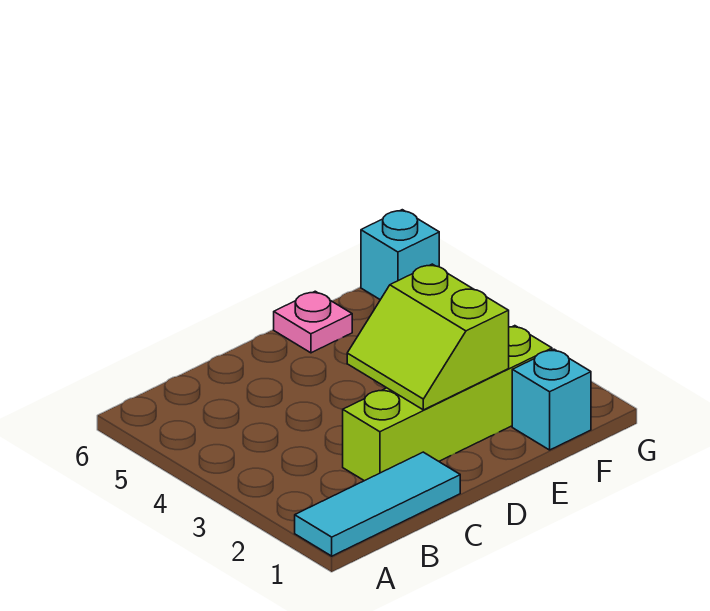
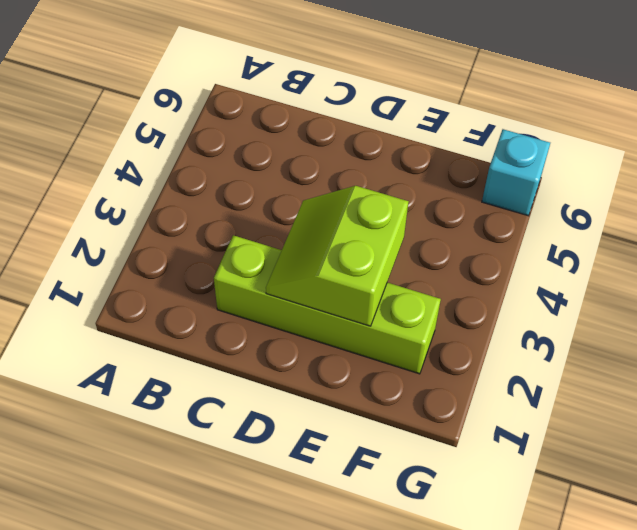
none -> cyan 1x3 tile [295,452,460,556]
none -> pink 1x1 plate [274,291,352,353]

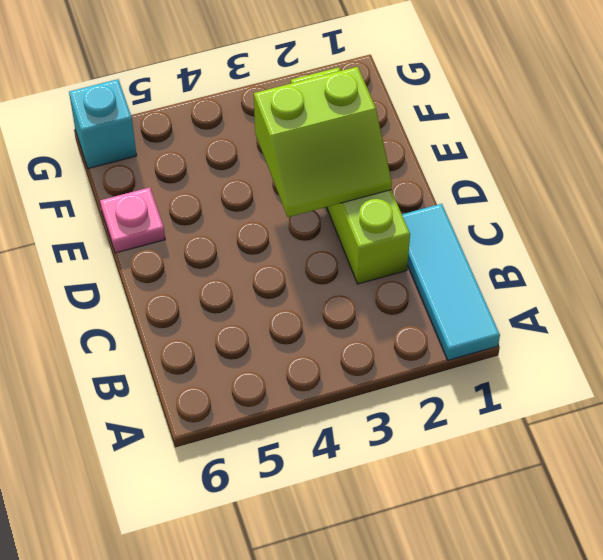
none -> cyan 1x1 brick [512,349,591,450]

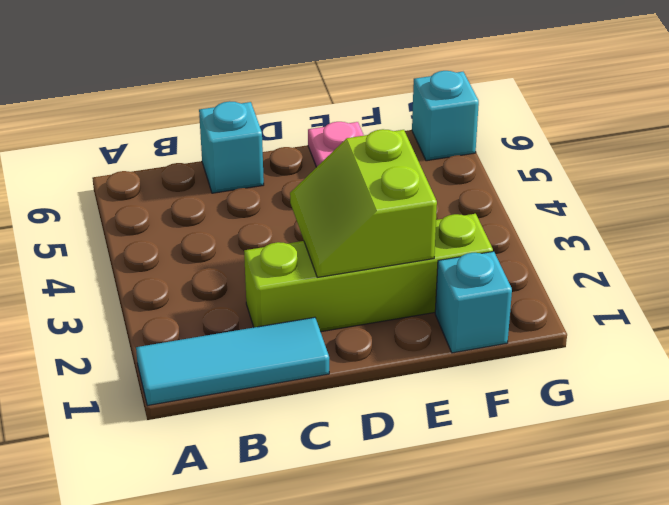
cyan 1x1 brick [199,101,264,193] -> none

